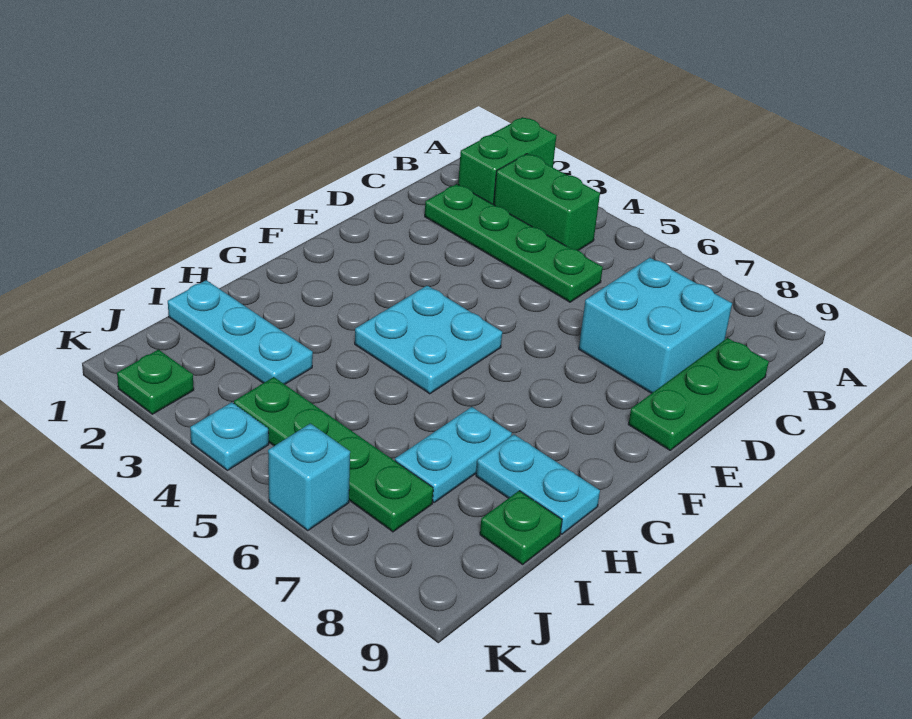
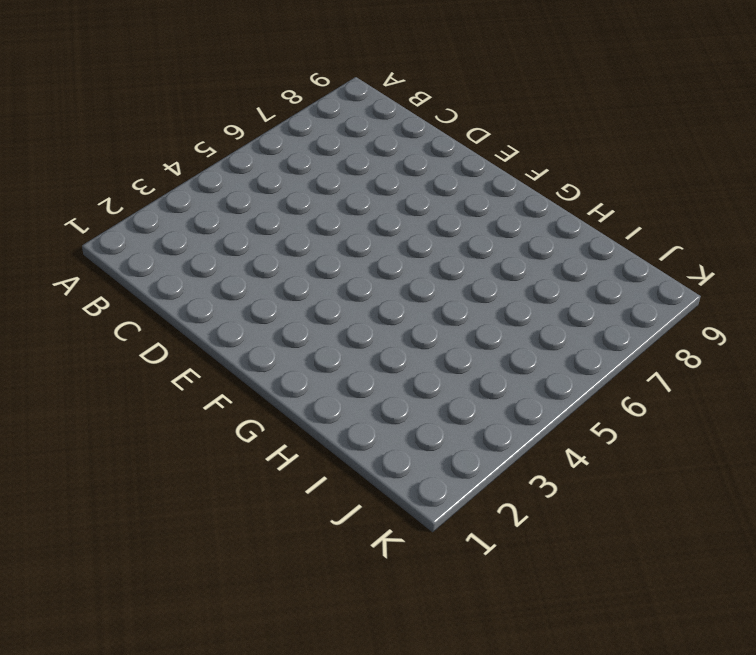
none -> green 1x2 brick [458,117,556,205]
none -> green 1x2 brick [494,154,600,251]
none -> green 1x4 plate [425,184,603,302]

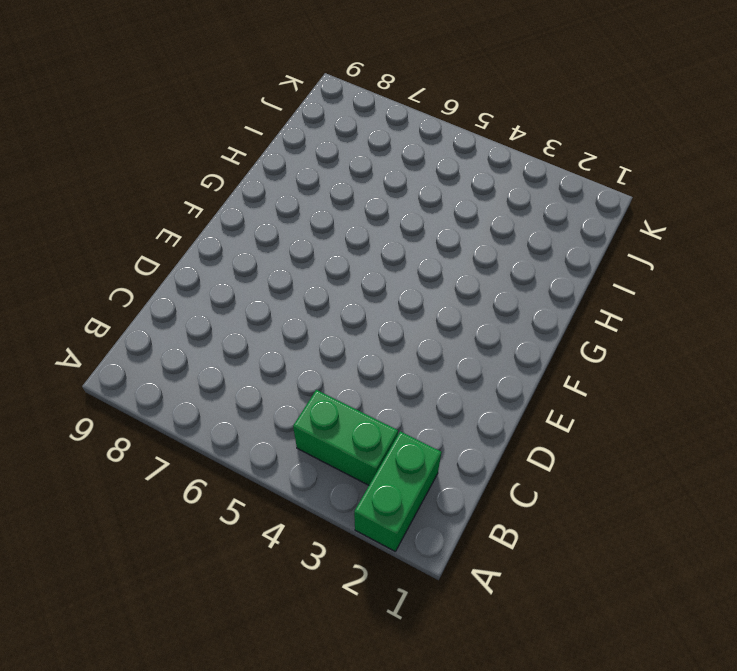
none -> green 1x4 plate [425,184,603,302]
none -> cyan 2x2 brick [579,258,732,393]
none -> green 1x3 plate [628,338,769,450]

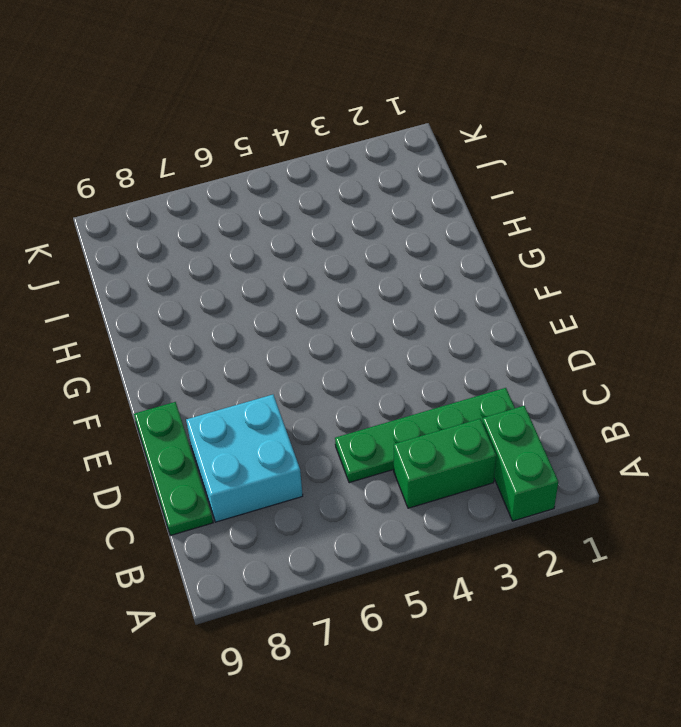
none -> cyan 2x2 plate [355,286,502,394]
none -> cyan 1x2 plate [395,407,512,502]
none -> cyan 1x2 plate [476,434,600,534]

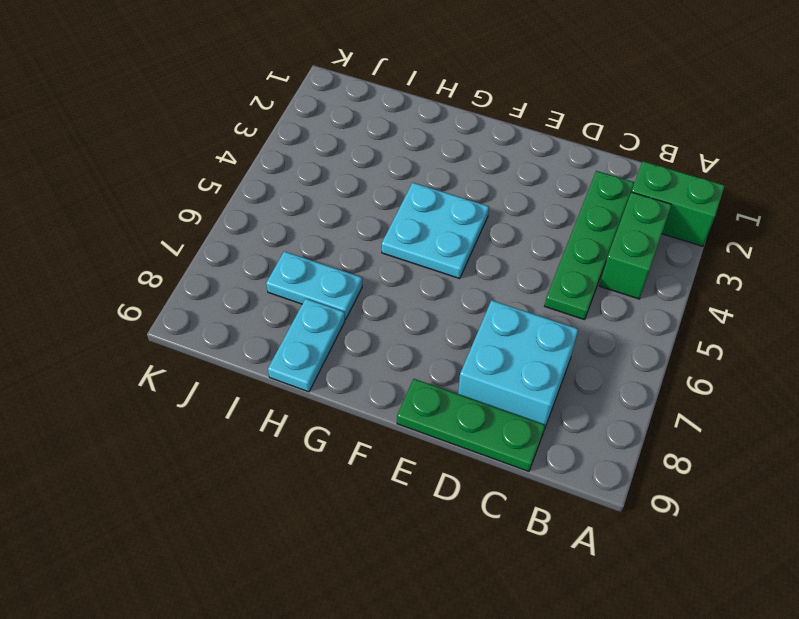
none -> cyan 1x3 plate [168,280,313,384]
none -> green 1x1 plate [480,491,562,564]
none -> green 1x4 plate [234,377,433,532]

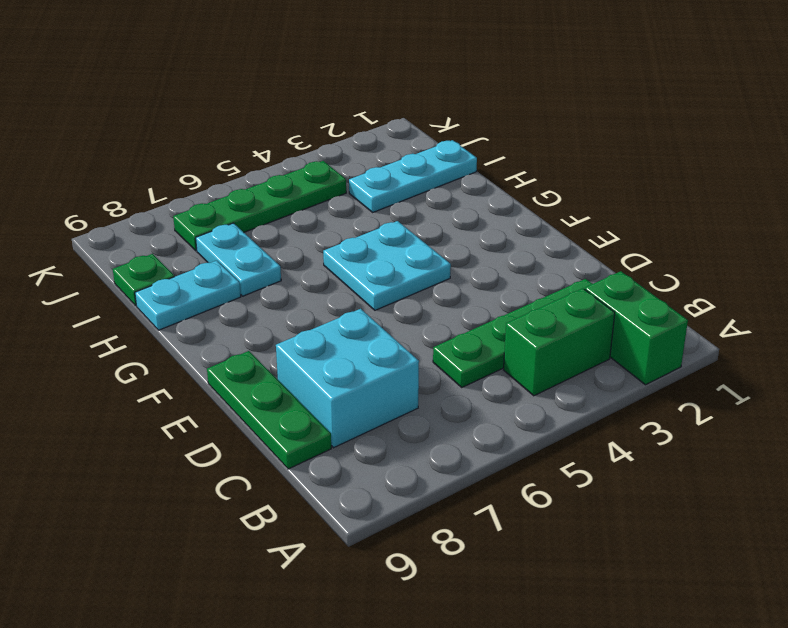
none -> green 1x1 plate [117,350,194,414]
none -> cyan 1x1 plate [190,402,269,470]
none -> cyan 1x1 brick [268,423,350,530]

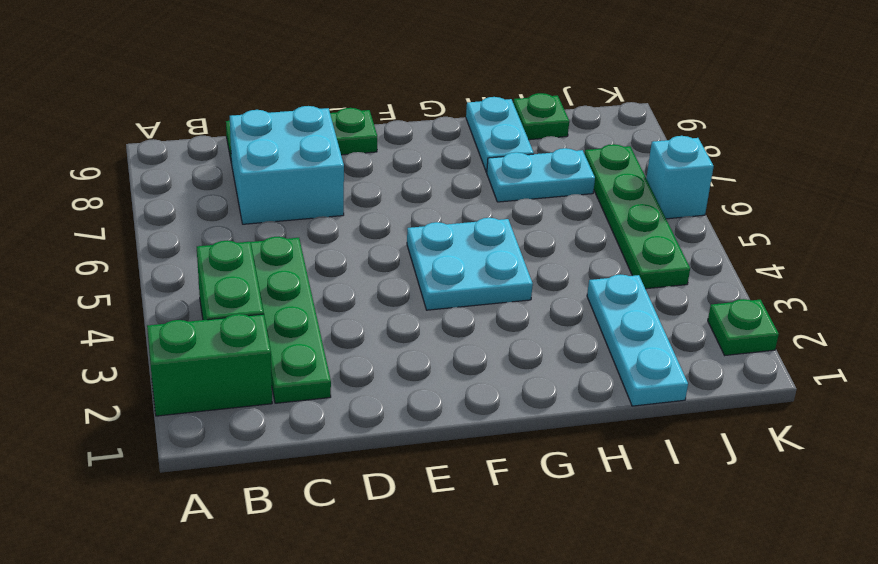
none -> cyan 1x1 plate [190,402,269,470]

